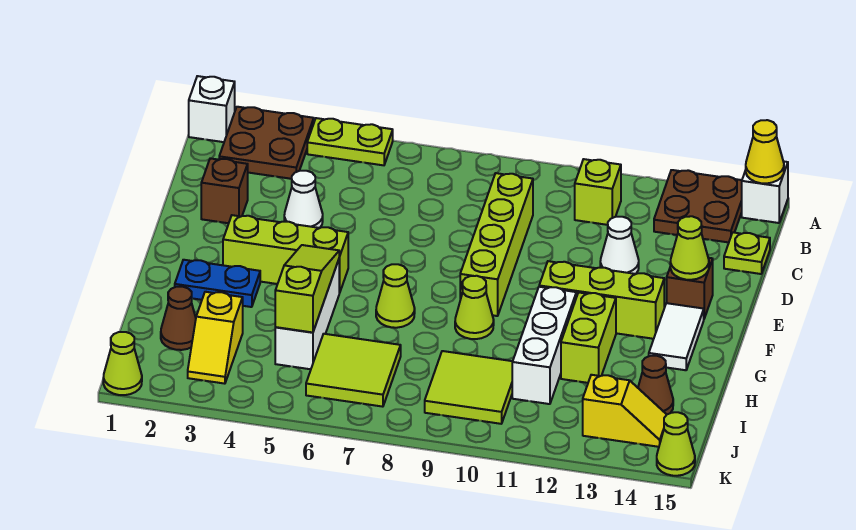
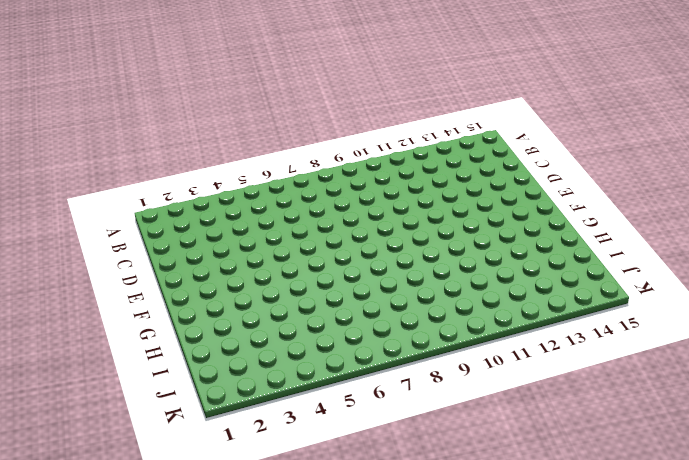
none -> white 1x1 brick [189,76,235,142]
none -> brown 2x2 plate [219,107,314,179]
none -> lime 1x2 plate [307,118,393,165]
none -> brown 2x2 plate [654,170,742,242]

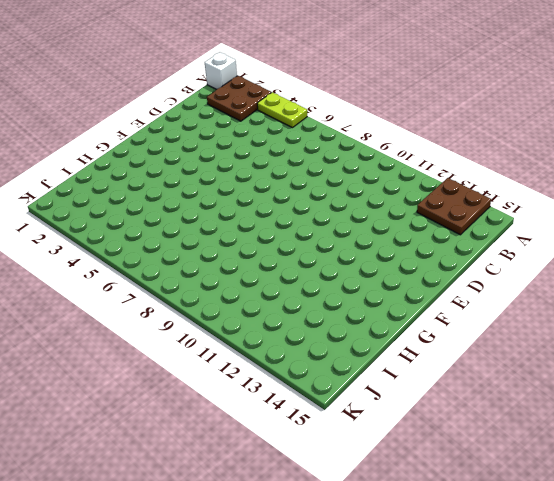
none -> white 1x1 brick [742,161,788,223]
none -> lime 1x1 brick [575,159,621,225]
none -> lime 1x4 brick [460,173,533,316]
none -> lime 1x1 plate [724,232,770,274]

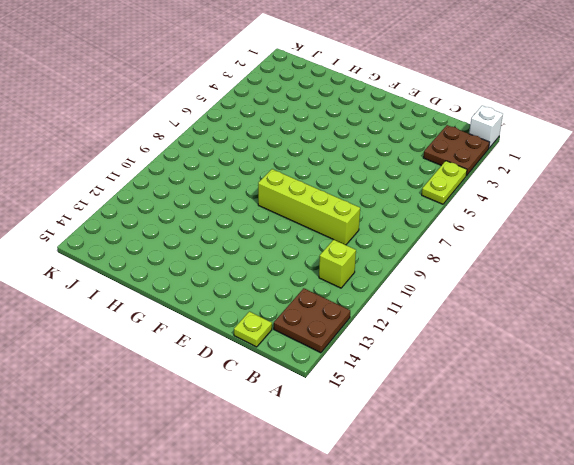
none -> white 1x1 brick [742,161,788,223]
none -> brown 1x1 brick [201,158,248,223]
none -> white 1x1 cone [284,171,323,228]
none -> white 1x1 cone [600,217,639,274]

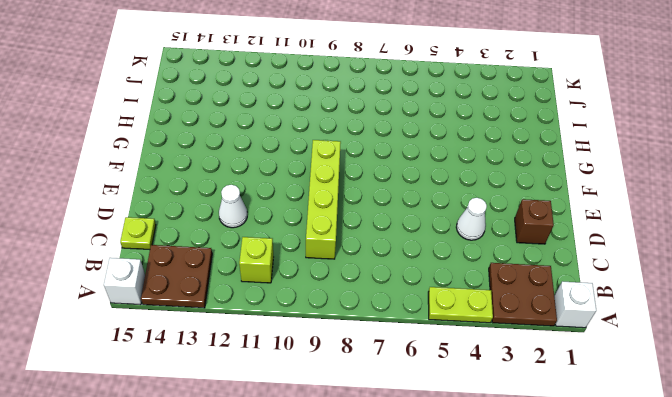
none -> brown 1x1 brick [667,258,713,318]
none -> lime 1x3 brick [223,215,348,293]
none -> lime 1x3 brick [539,261,664,339]
none -> white 1x2 tile [649,303,704,370]

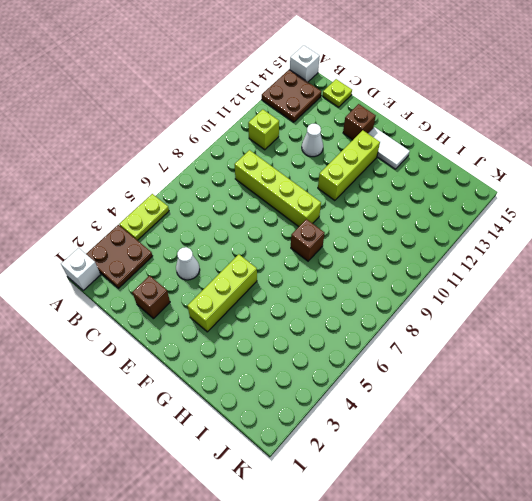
brown 1x1 brick [291,219,325,261] -> none
none -> blue 1x2 plate [175,260,260,307]
none -> white 1x3 brick [275,260,339,369]
none -> lime 1x1 cone [376,264,415,328]
none -> lime 1x1 cone [455,276,494,339]

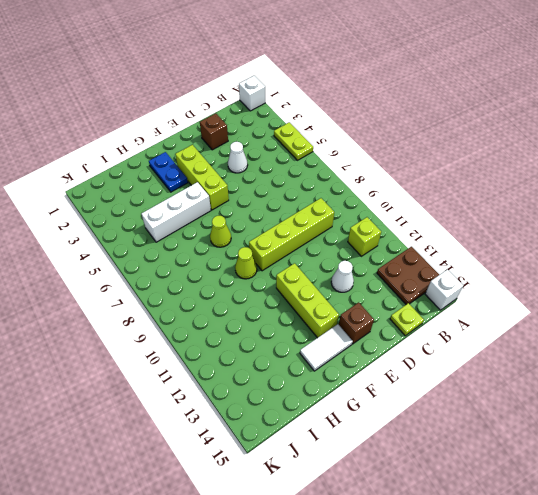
none -> brown 2x2 plate [219,107,314,179]
none -> white 1x3 brick [512,287,576,404]
none -> lime 1x2 brick [561,292,616,383]
none -> brown 1x1 cone [161,287,196,350]

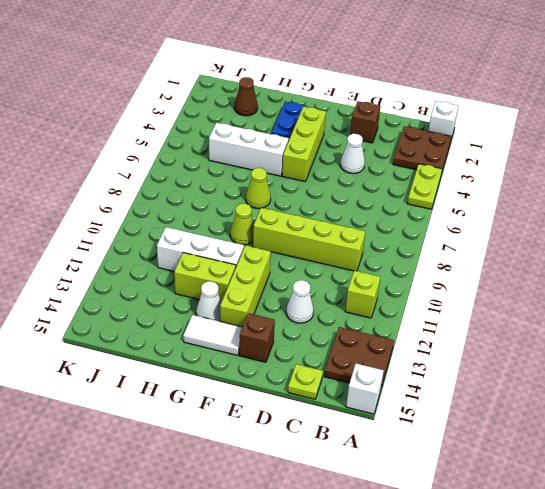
white 1x1 cone [196,281,221,321] -> none
none -> yellow 1x2 slope [188,292,243,384]
none -> lime 2x2 tile [306,334,401,407]
none -> lime 2x2 tile [425,351,513,424]
none -> brown 1x1 cone [638,356,673,414]

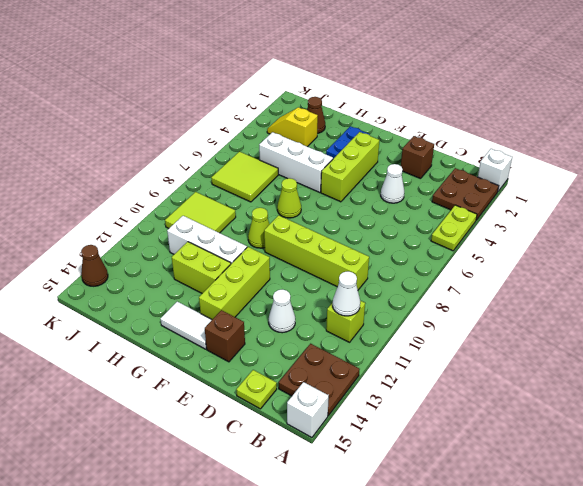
white 1x1 cone [333,271,360,316] -> none
brown 1x1 cone [81,245,108,286] -> brown 1x1 cone moved to [638,356,673,414]
none -> yellow 1x2 slope [583,375,667,447]
none -> lime 1x1 cone [103,332,142,395]
none -> lime 1x1 cone [657,412,695,476]
none -> yellow 1x1 cone [746,120,784,183]

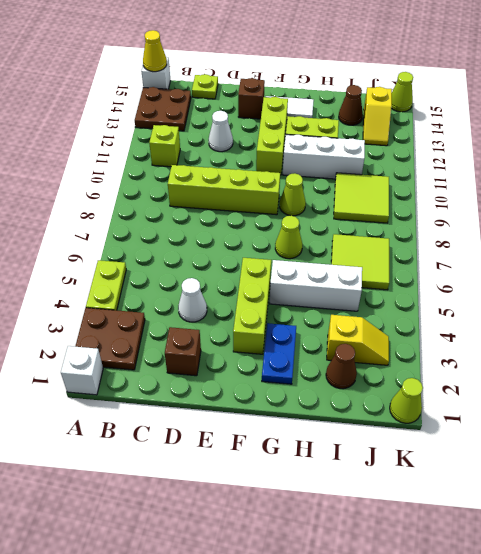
yellow 1x2 slope [363,87,392,146] -> yellow 1x2 slope turned to [583,375,667,447]
none -> lime 1x1 cone [670,216,709,280]
none -> lime 1x3 slope [275,245,340,332]

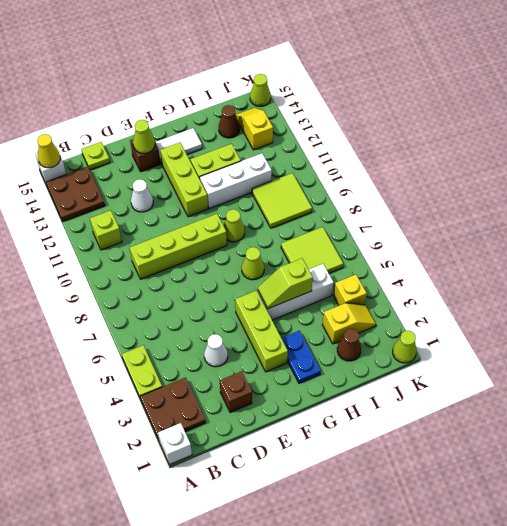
lime 1x2 slope [258,258,313,309] -> lime 1x3 slope [275,245,340,332]
yellow 1x1 brick [334,275,367,305] -> none

